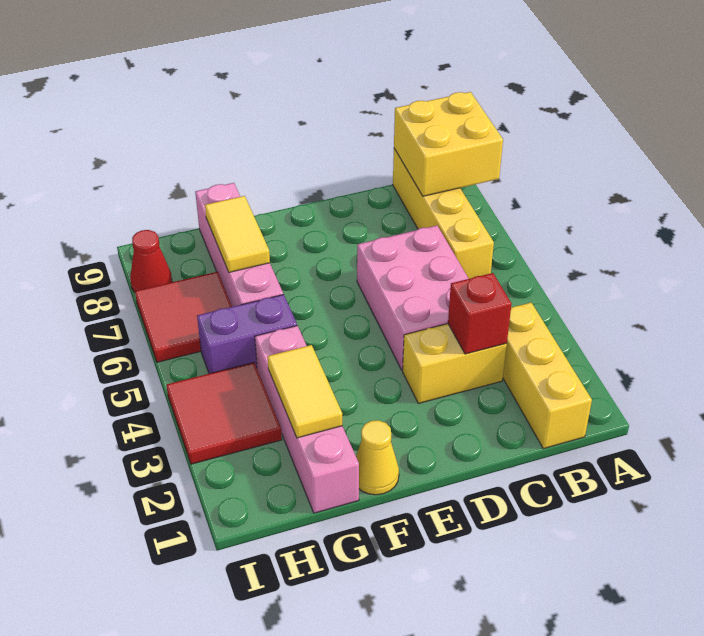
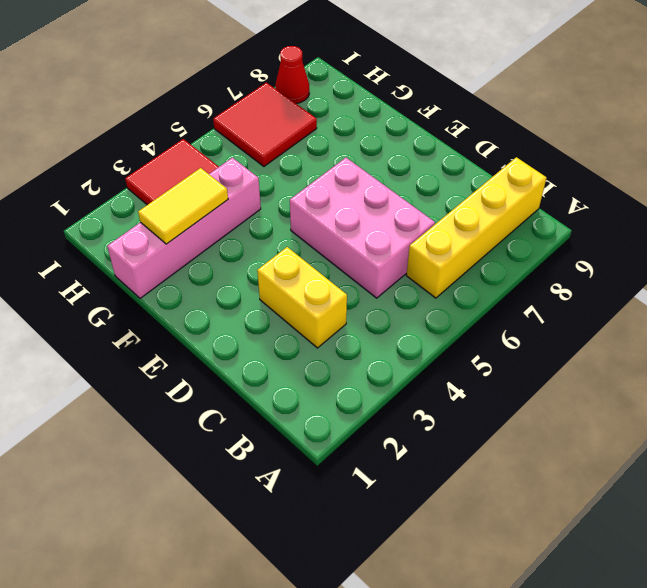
pink 2x3 brick [290,158,435,298] -> pink 2x3 brick turned to [357,226,469,371]
none -> yellow 1x3 brick [503,303,592,449]
none -> yellow 1x1 cone [356,420,399,495]
none -> purple 1x2 brick [197,294,297,374]

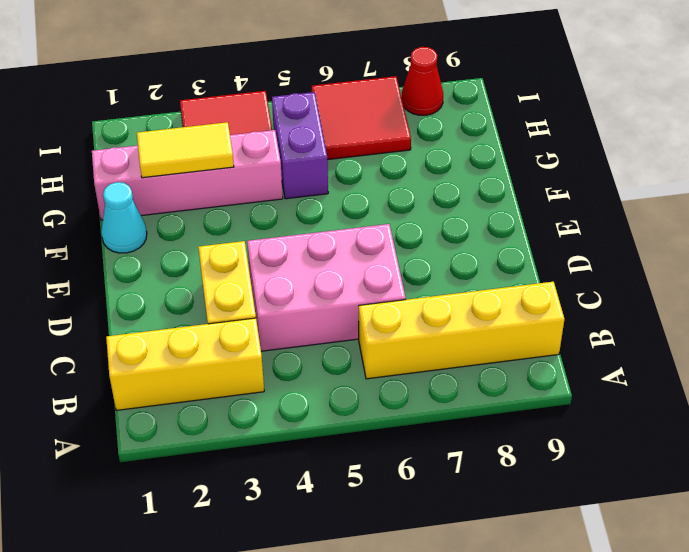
cyan 1x1 cone [101,182,147,253] -> yellow 1x1 cone [356,420,399,495]
none -> pink 1x4 brick [195,183,283,307]
none -> yellow 2x2 brick [394,92,503,196]
none -> red 1x1 brick [448,273,512,354]

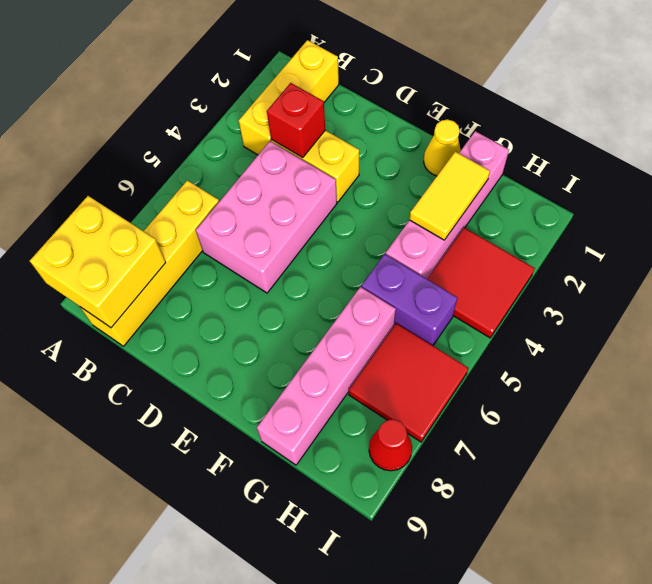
none -> yellow 1x2 tile [205,196,270,272]

